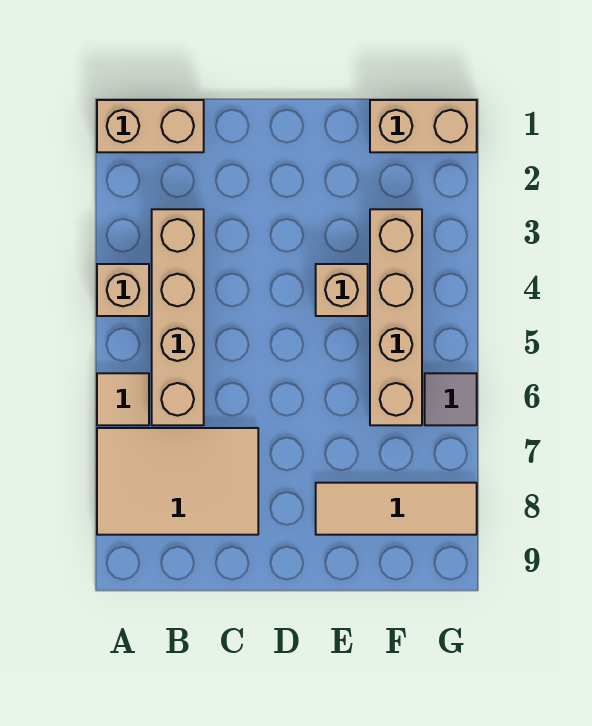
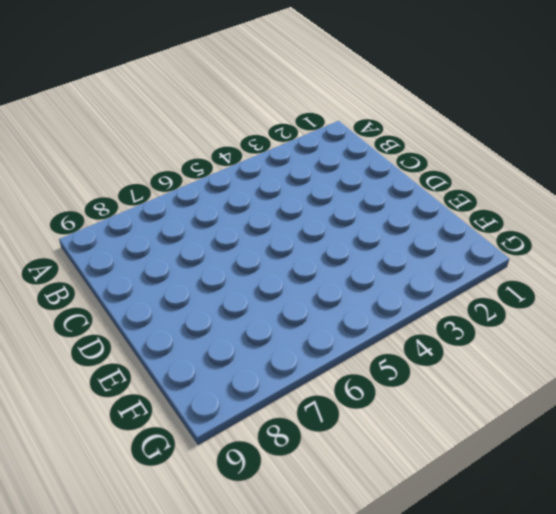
none -> tan 1x2 brick [97,100,204,152]
none -> tan 1x1 brick [97,264,149,316]

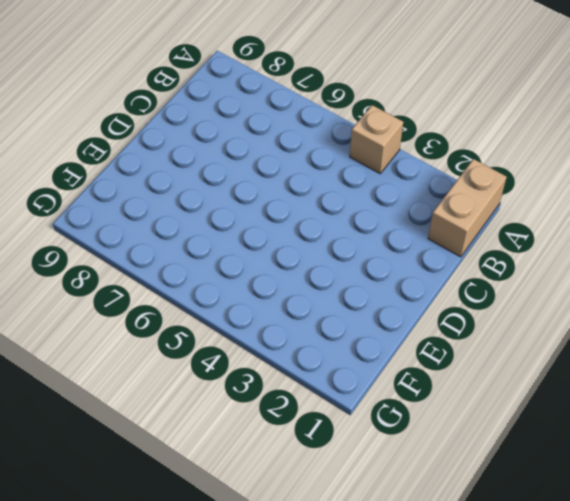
none -> tan 1x1 tile [97,373,149,425]
none -> tan 2x3 tile [97,428,258,535]

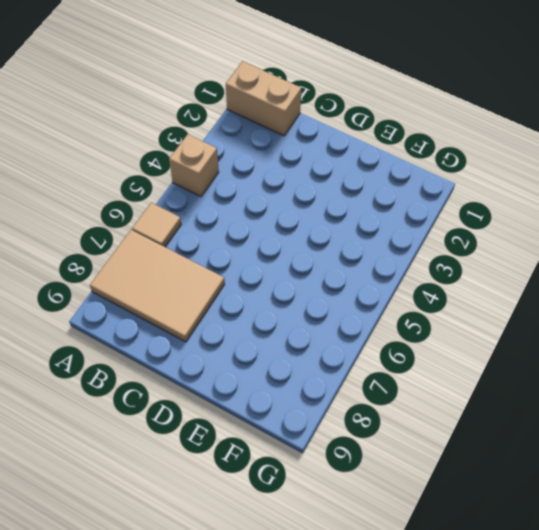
none -> tan 1x4 brick [152,209,204,425]
none -> tan 1x1 brick [316,264,368,316]

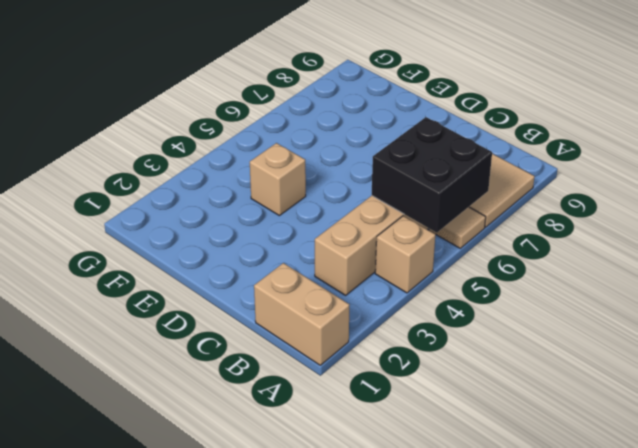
black 2x2 brick [372,117,492,233] -> none
none -> tan 1x3 tile [316,483,477,535]
none -> tan 1x2 brick [370,100,477,152]

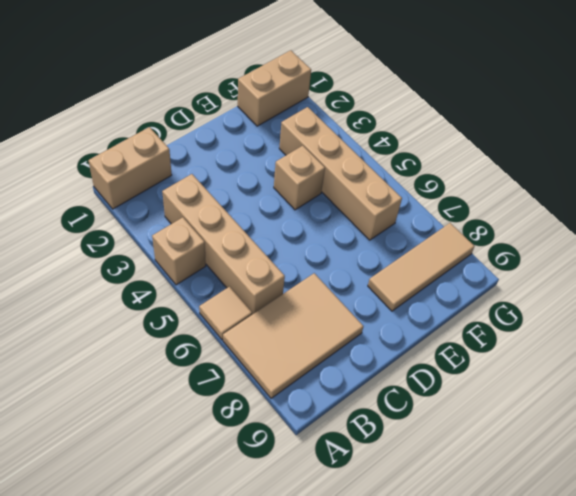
none -> grey 1x1 tile [425,373,477,425]

